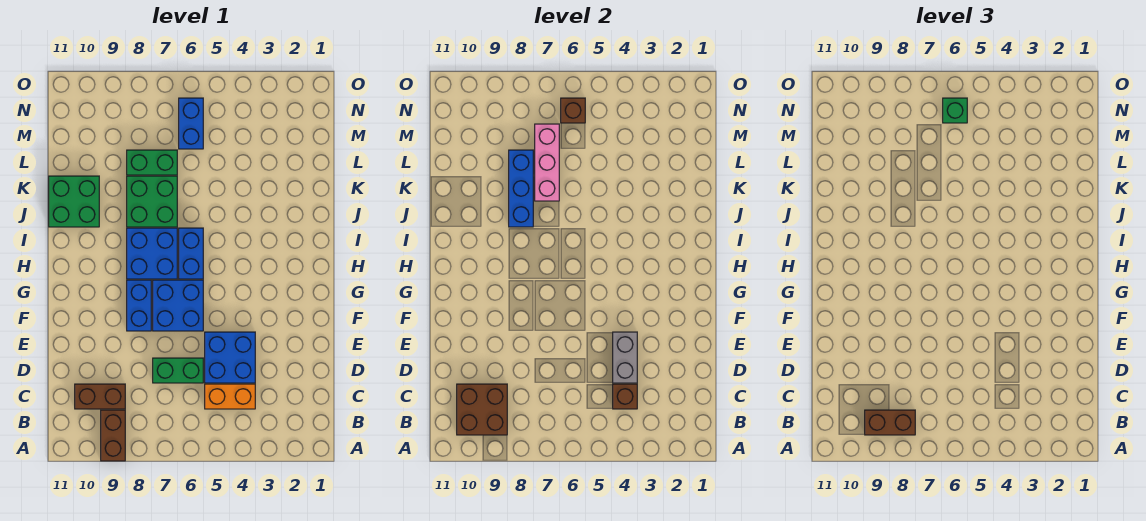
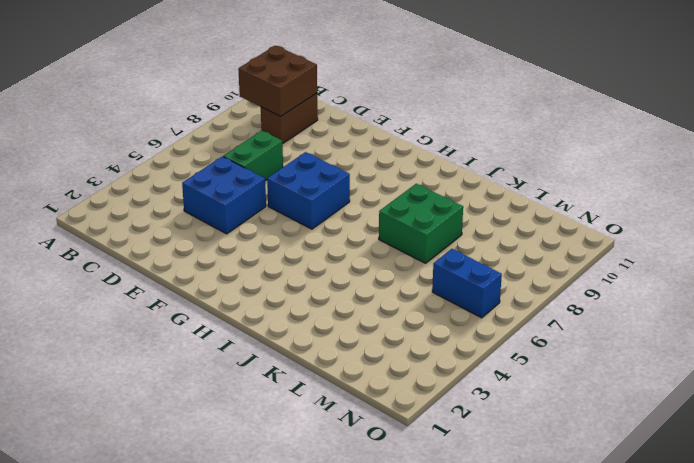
none -> brown 1x2 brick [101,410,125,461]
none -> orange 1x2 brick [205,384,255,409]
none -> blue 1x2 brick [127,280,151,331]

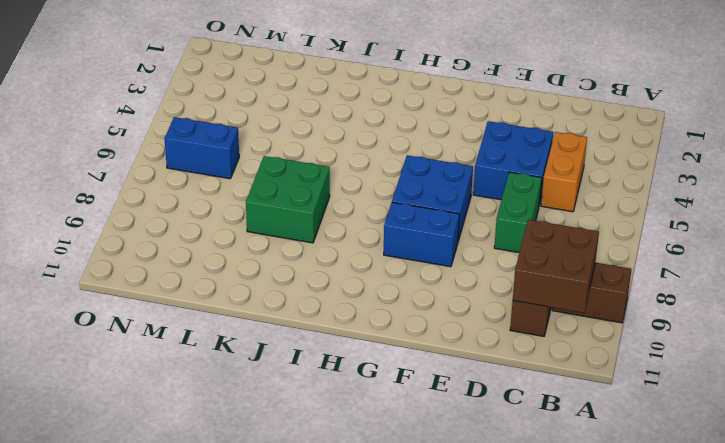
none -> blue 1x2 brick [179,228,203,279]
none -> blue 2x2 brick [127,228,177,279]
none -> green 2x2 brick [49,176,99,227]

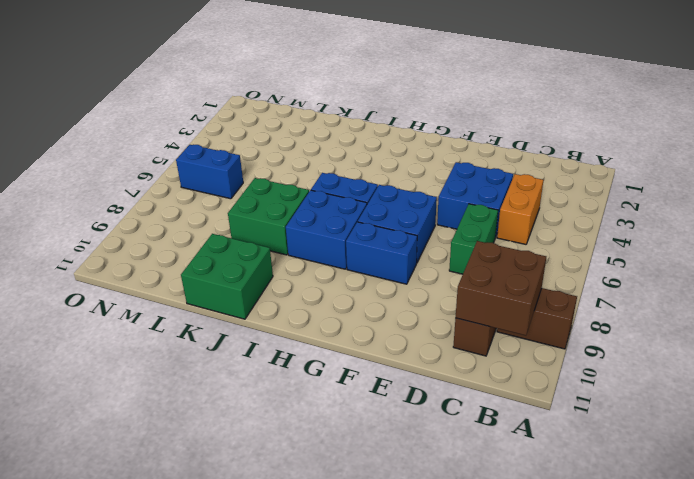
none -> green 1x2 brick [127,150,177,175]
none -> brown 1x1 brick [613,384,637,409]
none -> grey 1x2 brick [613,332,637,383]

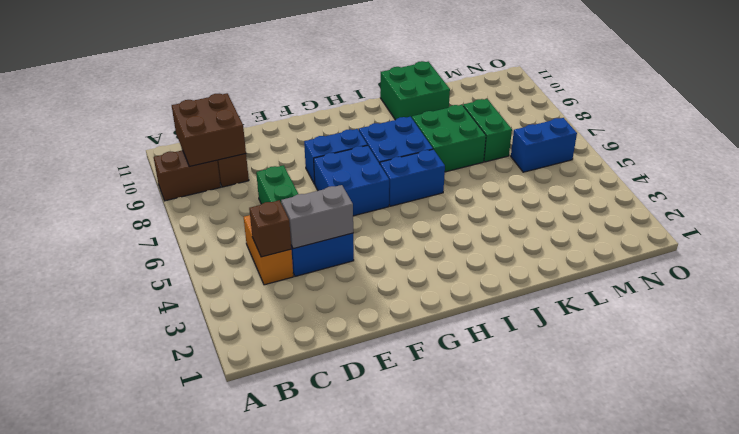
none -> blue 1x3 brick [509,150,533,227]
none -> pink 1x3 brick [535,124,559,201]
none -> brown 1x1 brick [561,98,585,123]

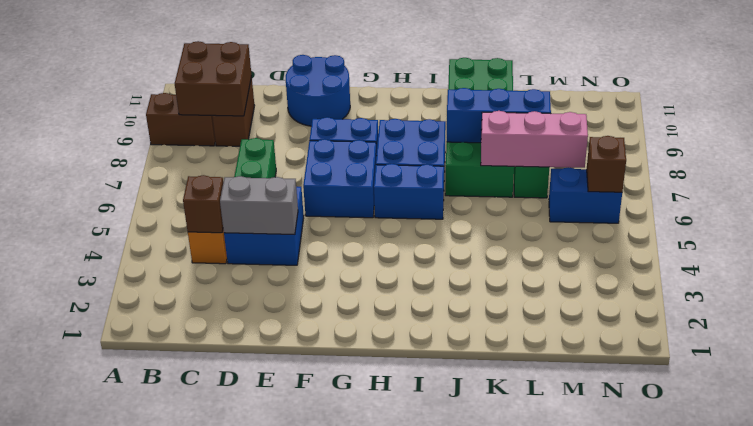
blue 2x2 round brick [286,55,350,126] -> none
none -> brown 1x2 brick [865,410,915,435]
none -> green 1x1 brick [943,98,967,123]

